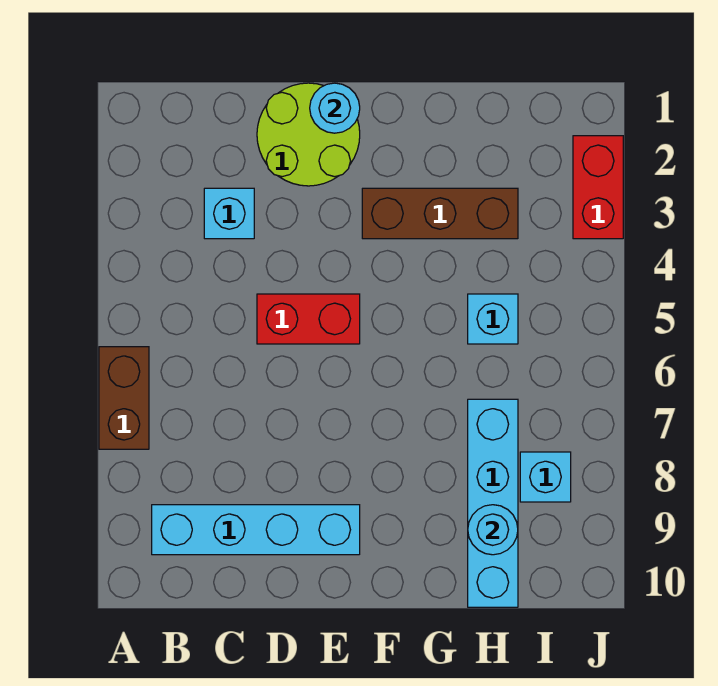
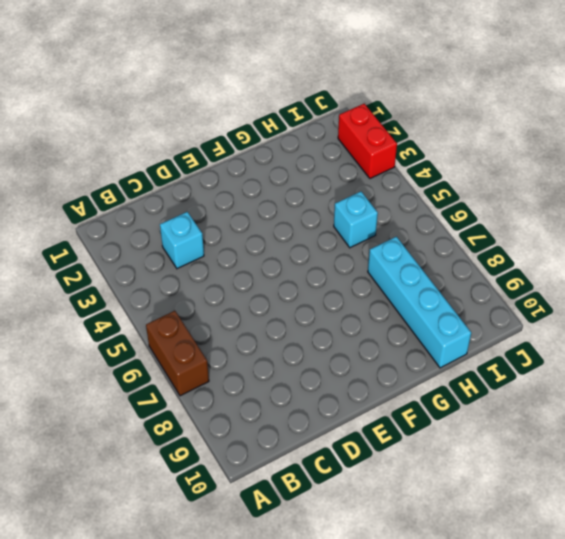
none -> cyan 1x4 brick [152,505,360,555]
none -> lime 2x2 round brick [257,83,360,186]
none -> red 1x2 brick [257,294,360,344]

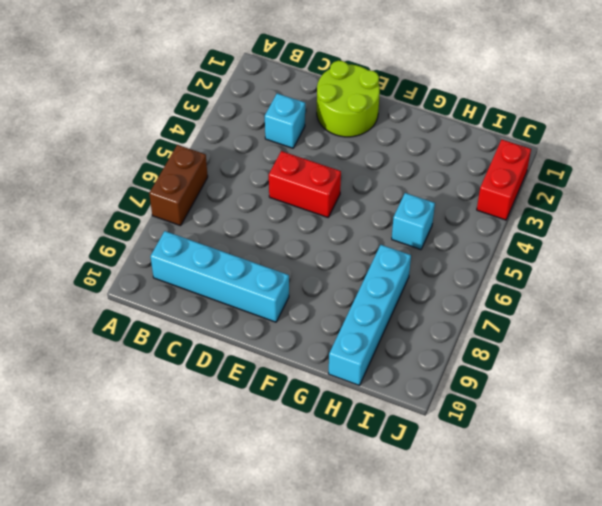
none -> brown 1x3 brick [362,188,518,239]
none -> cyan 1x1 brick [520,452,571,502]
none -> cyan 1x1 round brick [310,83,360,133]

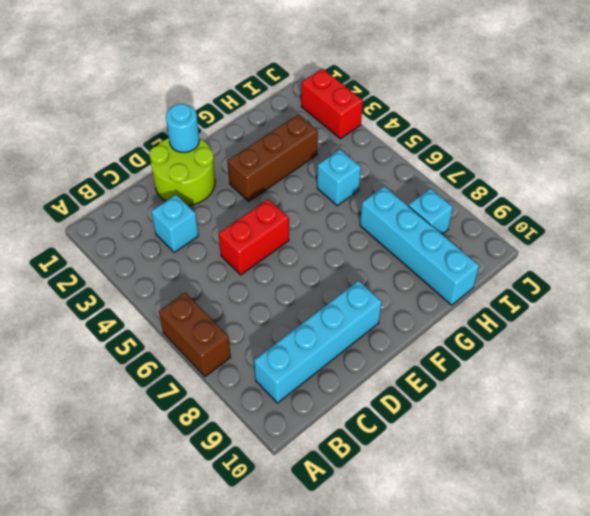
none -> cyan 1x1 round brick [468,505,518,555]

